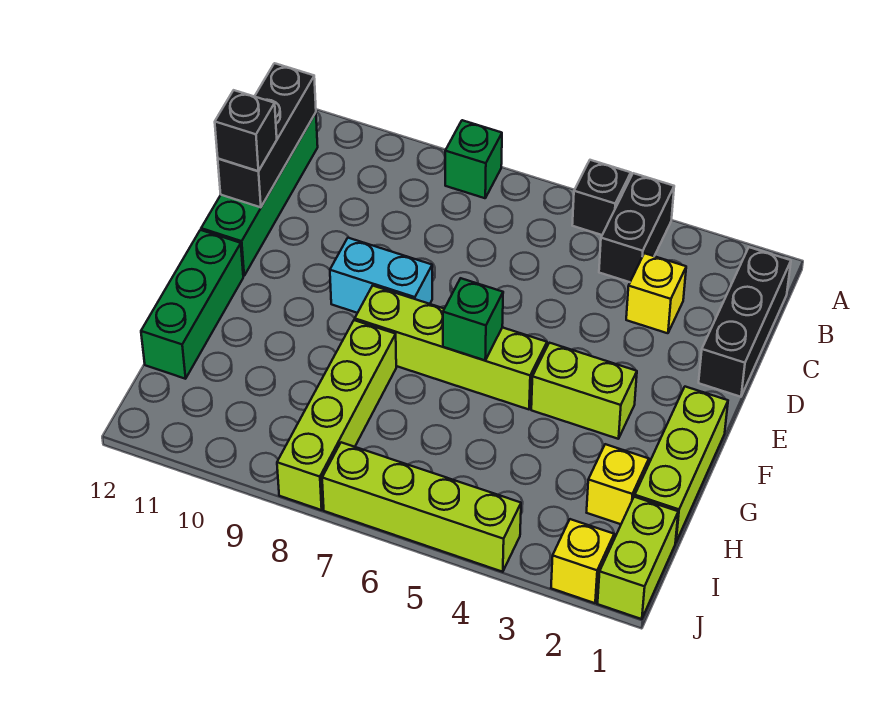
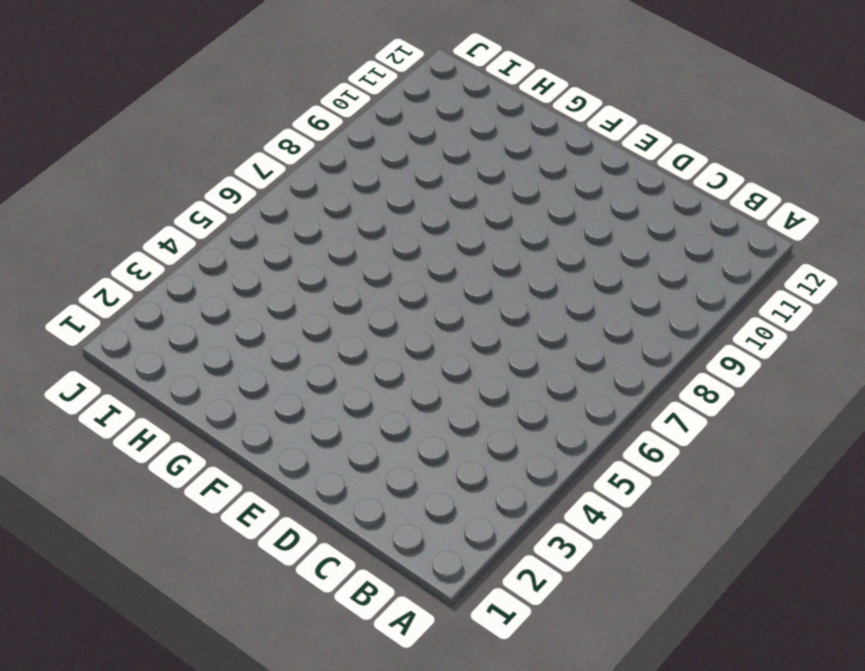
none -> black 1x2 brick [599,173,674,282]
none -> black 1x1 brick [572,160,631,235]
none -> green 1x1 brick [445,120,502,198]

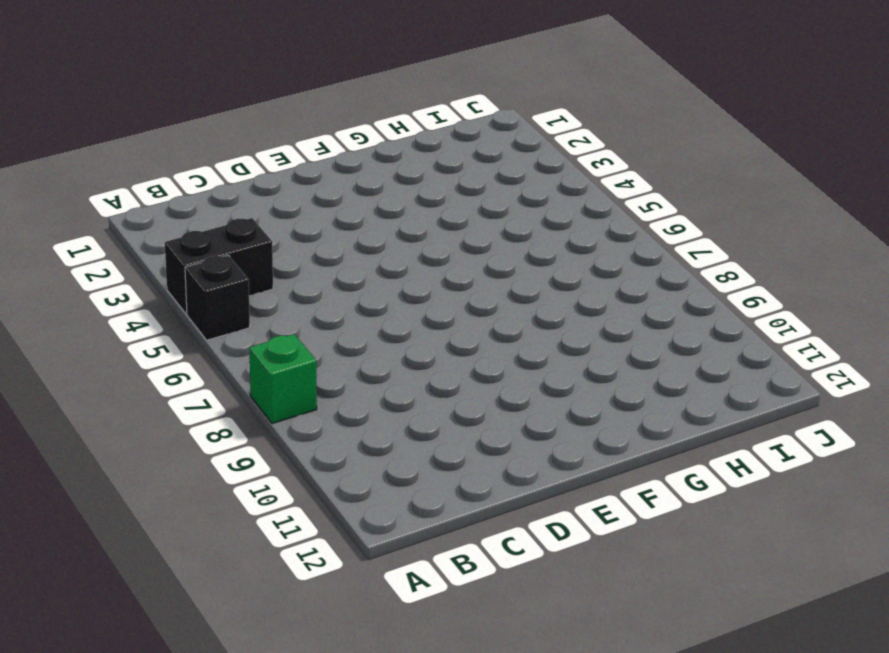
none -> black 1x3 brick [699,247,791,397]
none -> green 1x4 brick [201,113,318,276]
none -> yellow 1x1 brick [626,253,686,333]

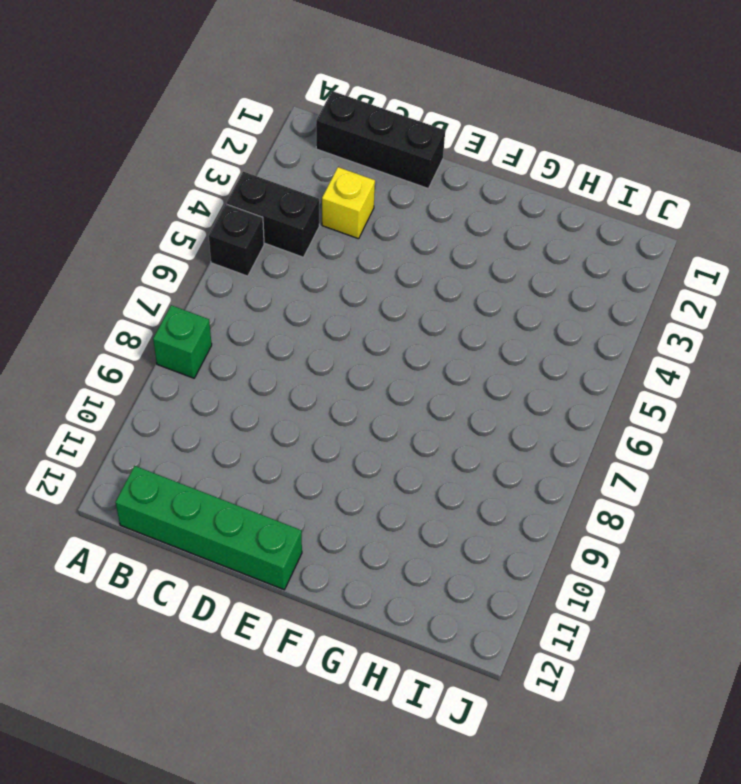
none -> cyan 1x2 brick [330,238,432,313]
none -> lime 1x3 brick [635,387,728,543]
none -> lime 1x2 brick [531,343,637,439]

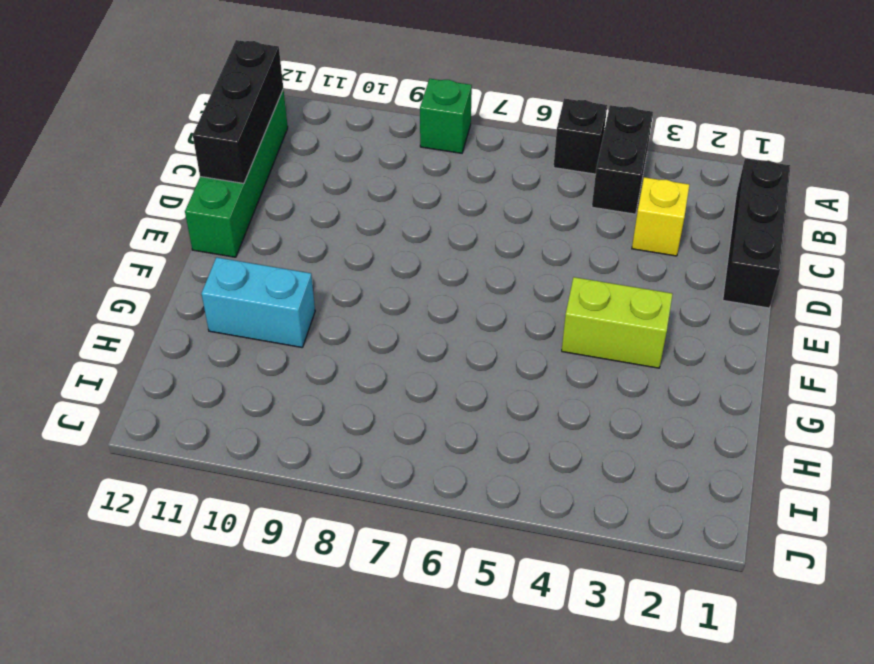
cyan 1x2 brick [201,257,315,347] -> cyan 1x2 brick moved to [330,238,432,313]
none -> lime 1x3 brick [635,387,728,543]
none -> lime 1x4 brick [355,286,547,409]
none -> green 1x3 brick [141,230,243,379]

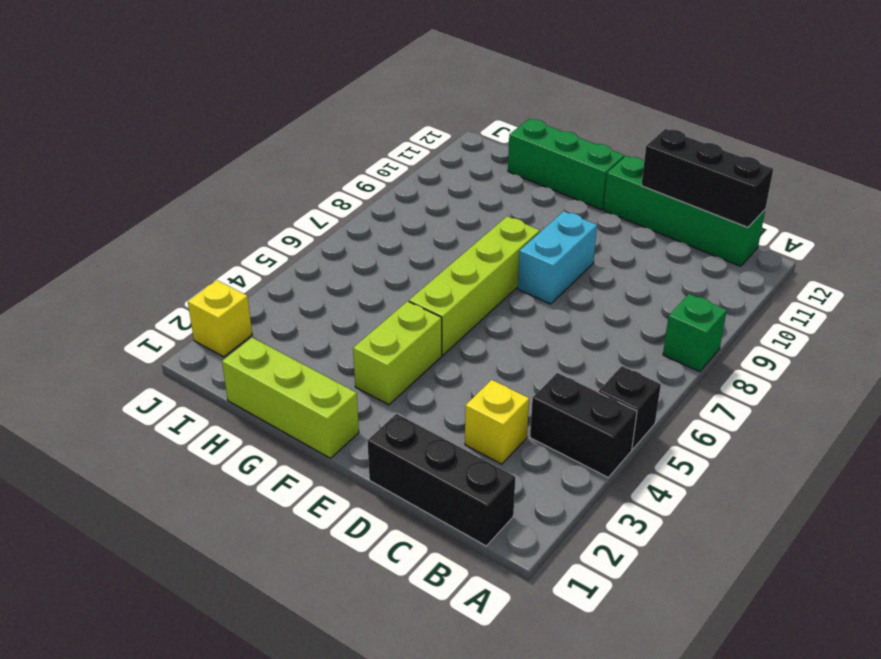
none -> lime 1x4 brick [277,320,396,510]
none -> yellow 1x1 brick [587,444,649,524]
none -> lime 1x2 brick [598,497,678,619]

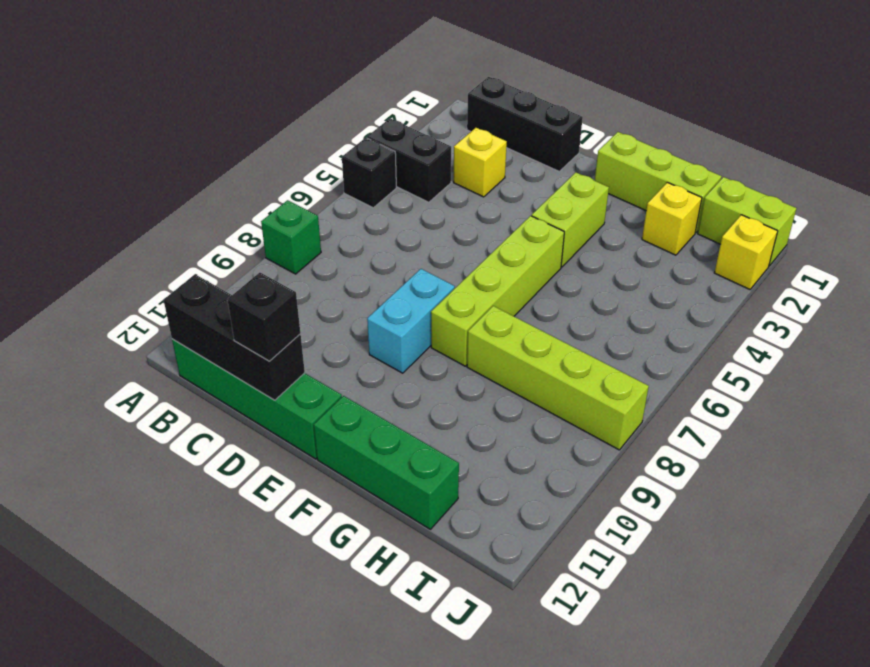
none -> lime 1x4 brick [322,442,521,572]
none -> green 1x1 brick [443,278,503,360]

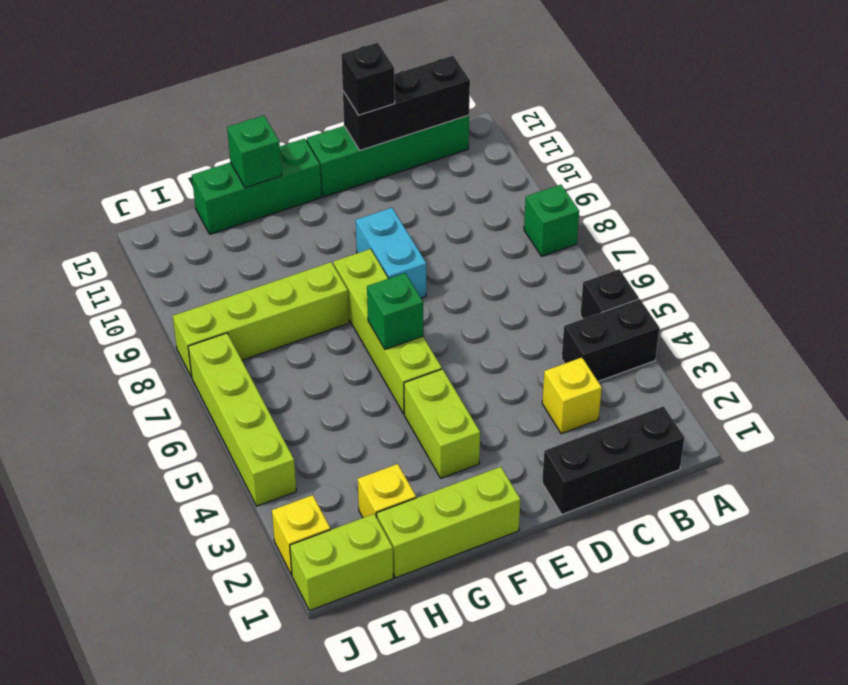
green 1x1 brick [227,116,282,188] -> none

